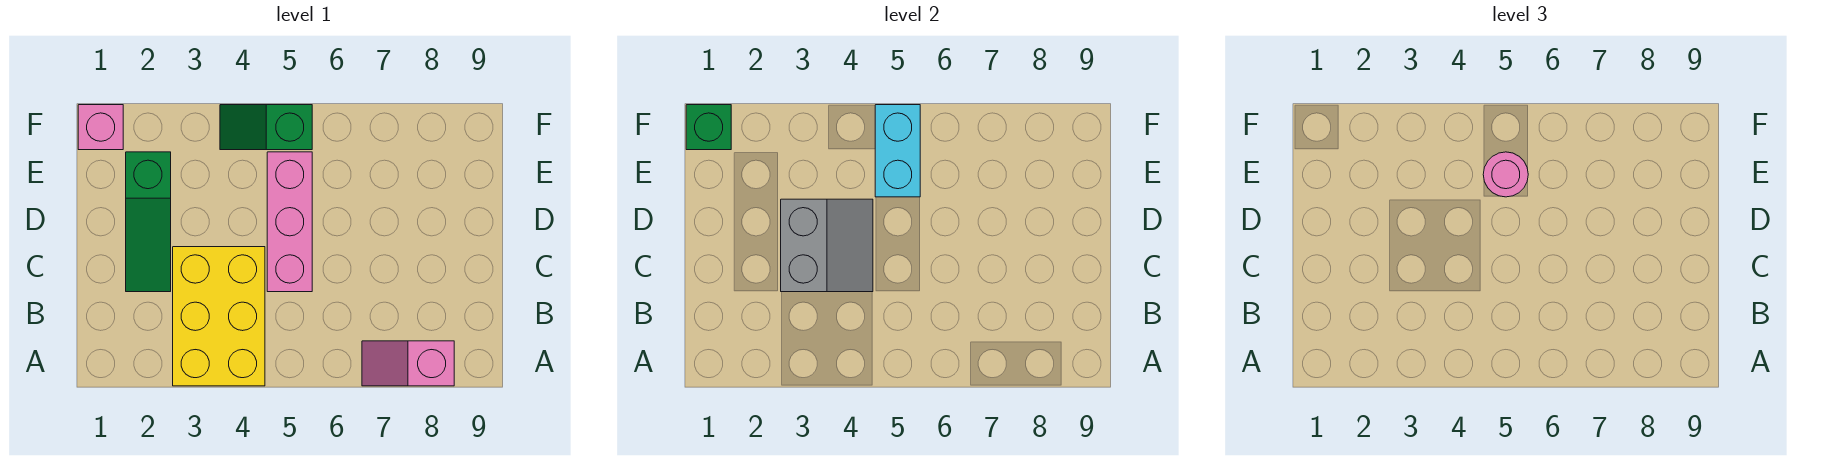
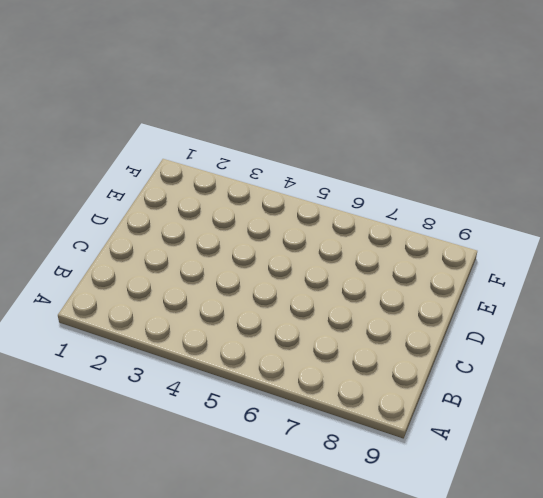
none -> yellow 2x3 brick [173,247,265,386]
none -> pink 1x2 slope [362,341,454,386]

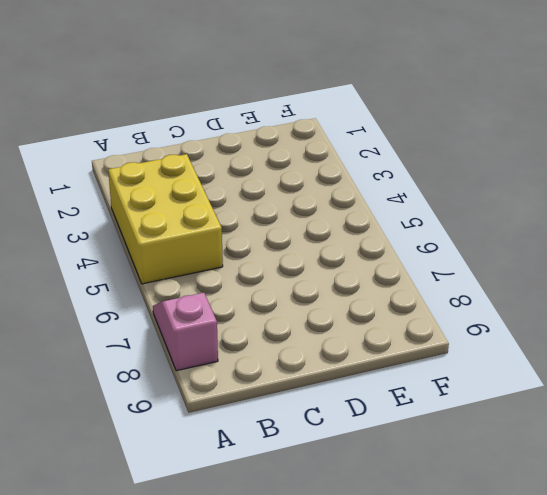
yellow 2x3 brick [108,154,223,284] -> yellow 2x3 brick turned to [173,247,265,386]
none -> green 1x3 slope [126,152,171,292]
none -> pink 1x3 brick [267,152,312,292]

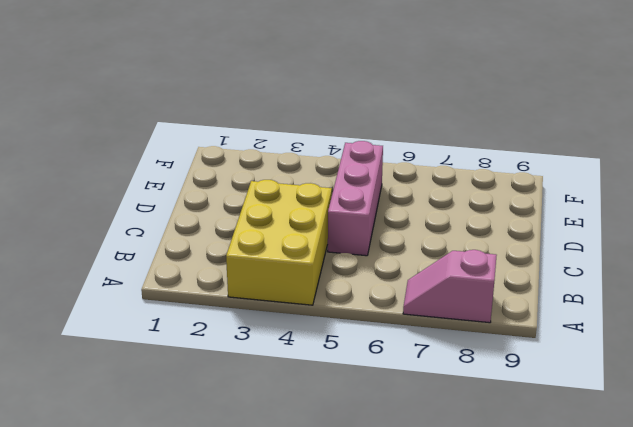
none -> green 1x3 slope [126,152,171,292]
none -> pink 1x1 brick [78,105,123,150]

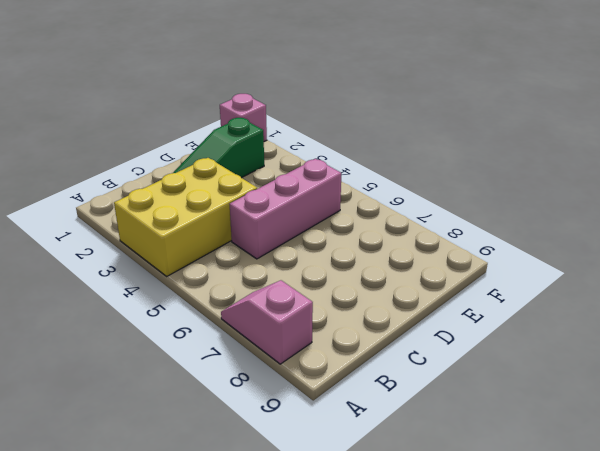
none -> green 1x2 slope [220,105,312,150]
none -> grey 2x2 slope [781,199,873,292]

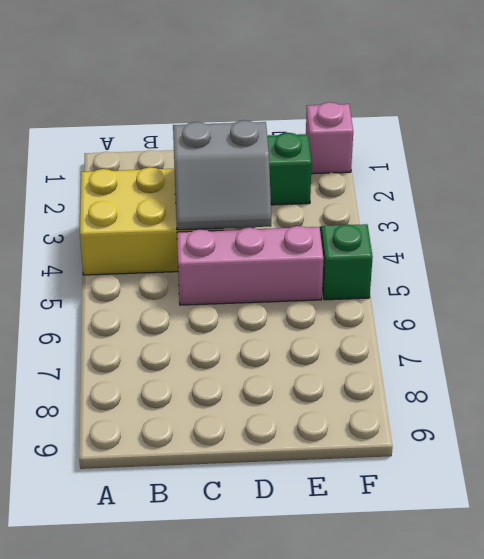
none -> pink 1x2 slope [362,341,454,386]
none -> cyan 1x2 brick [875,105,920,197]

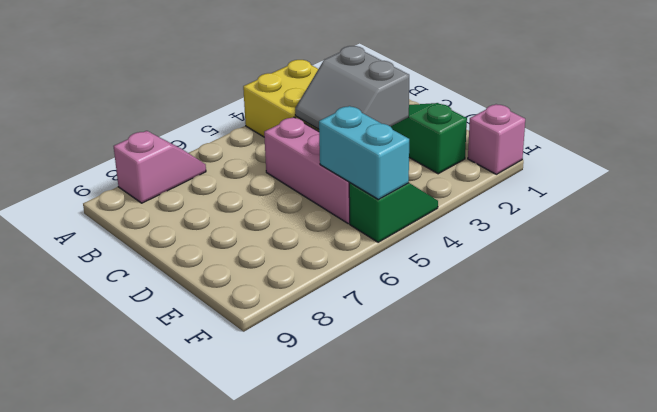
none -> green 1x1 brick [686,105,731,150]
none -> pink 1x1 round brick [1483,152,1528,197]

